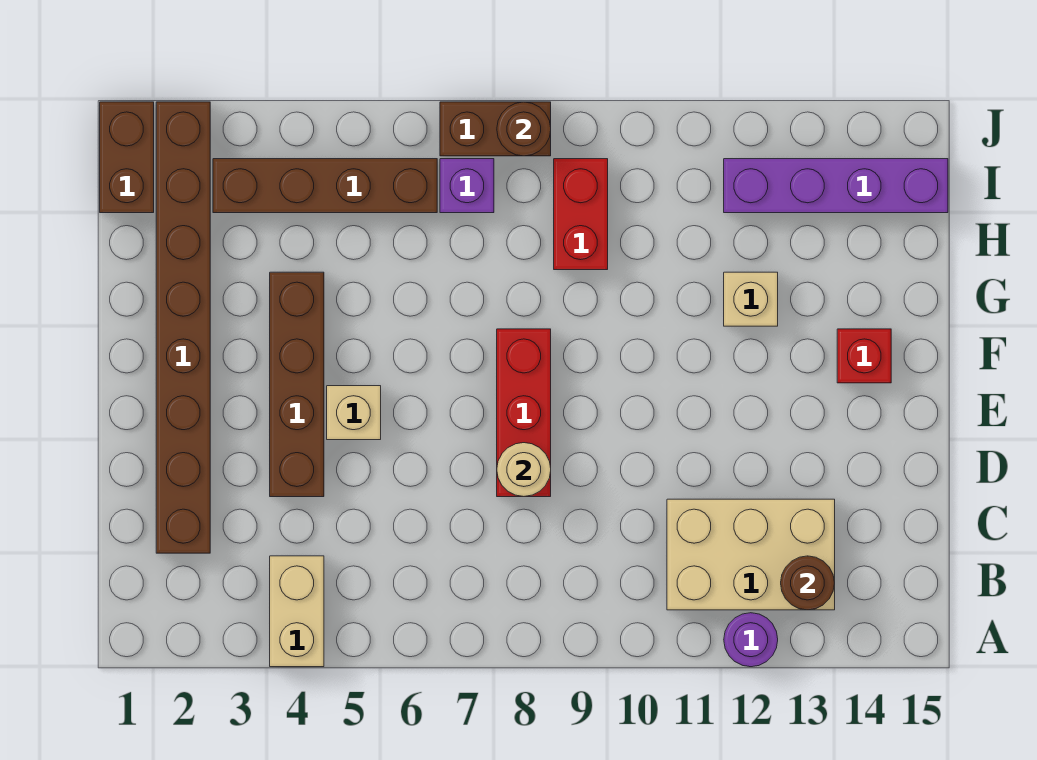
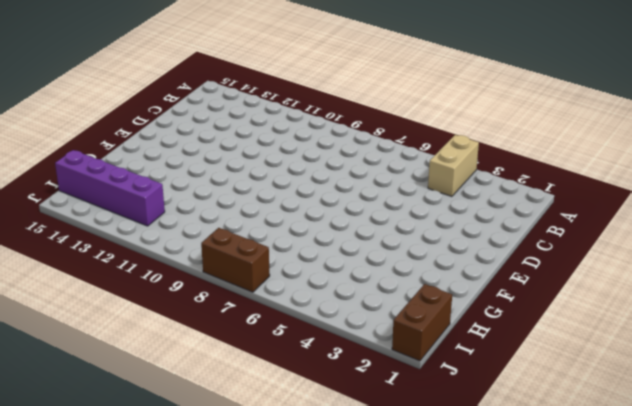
none -> purple 1x1 round brick [724,613,778,667]
none -> tan 2x3 brick [667,499,835,610]
none -> brown 1x8 brick [156,102,210,553]

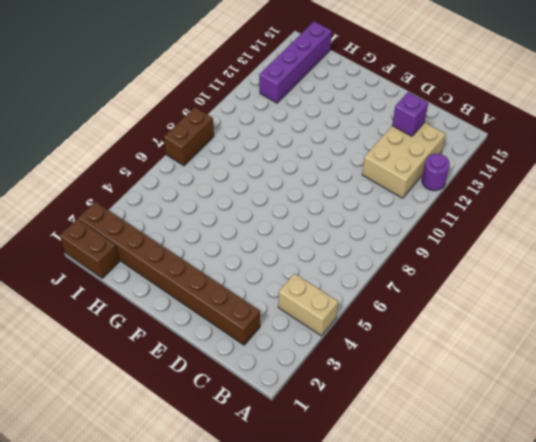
purple 1x1 brick [392,92,428,136] -> purple 1x1 brick moved to [440,159,494,213]
none -> brown 1x4 brick [270,272,324,497]
none -> red 1x3 brick [497,329,551,497]
none -> tan 1x1 brick [327,386,381,440]

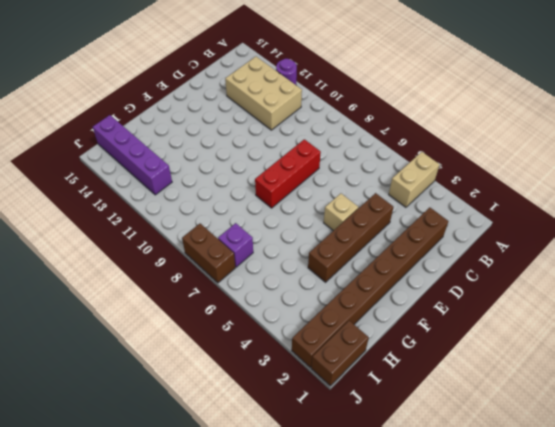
none -> red 1x1 brick [837,329,891,383]
none -> tan 1x1 brick [724,272,778,326]
none -> red 1x2 brick [554,159,608,270]

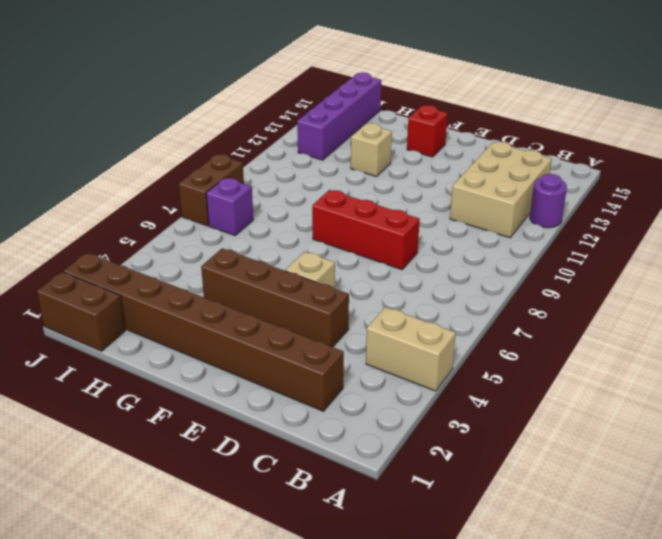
none -> red 1x2 brick [554,159,608,270]
none -> brown 1x4 brick [213,159,437,213]
none -> brown 1x1 round brick [781,556,835,610]

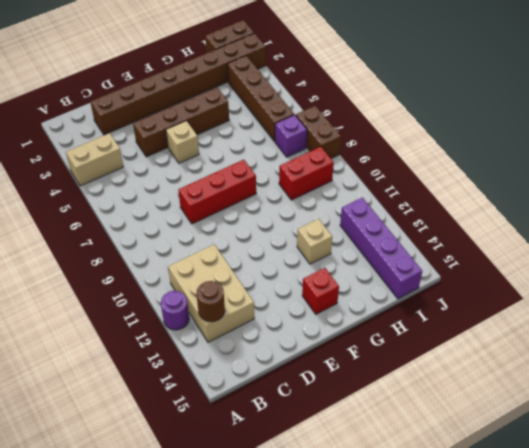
none -> tan 1x1 round brick [497,443,551,497]
none -> brown 1x1 round brick [497,102,551,156]

